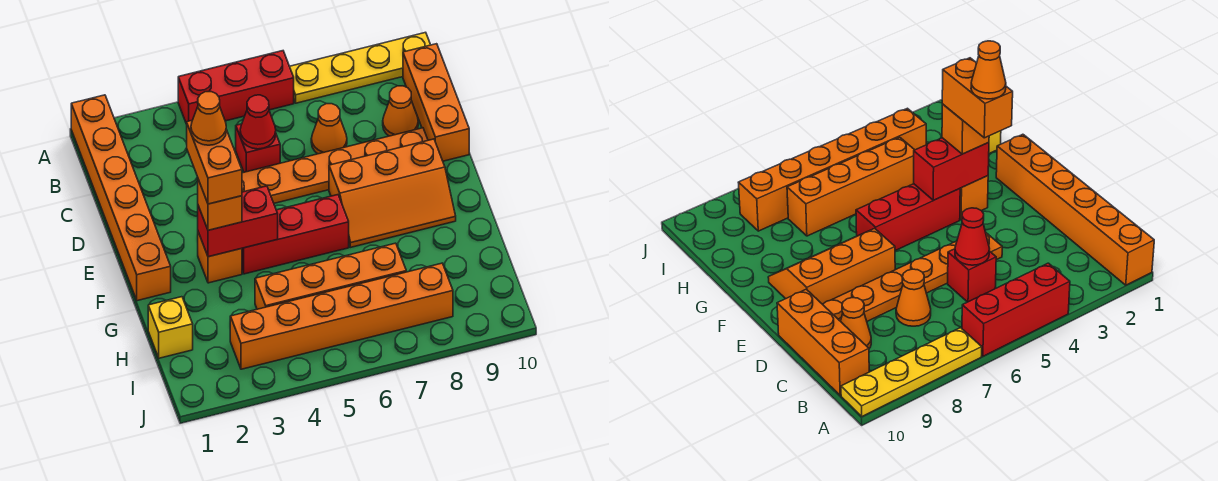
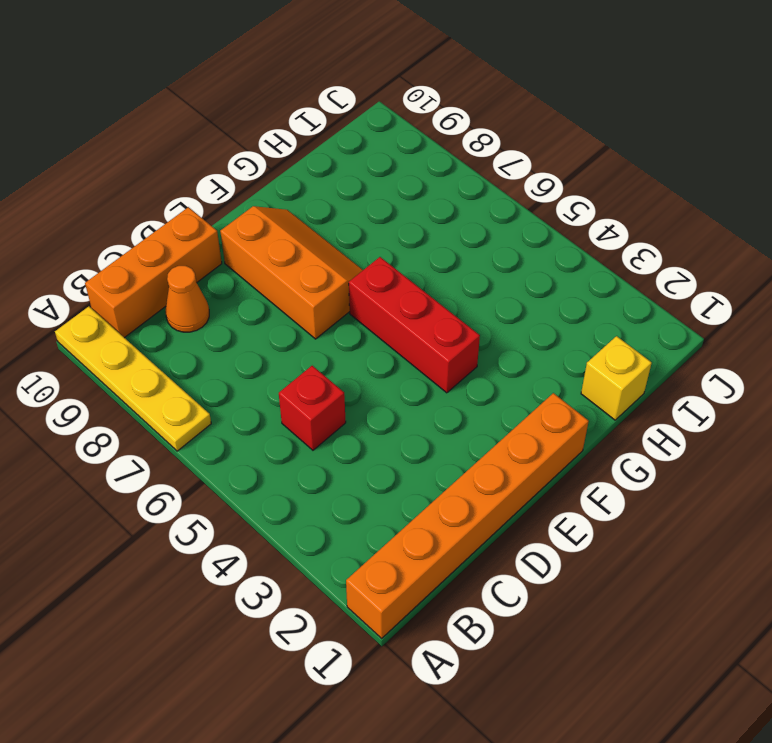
none -> red 1x3 brick [178,51,294,124]
none -> orange 1x1 cone [311,104,347,154]
none -> orange 1x6 plate [242,128,428,203]

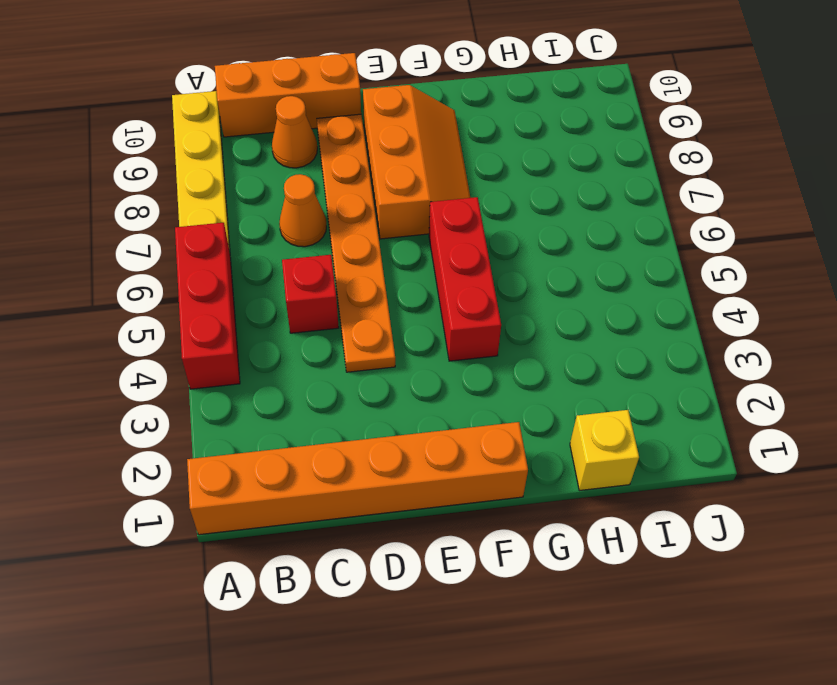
none -> orange 1x1 brick [198,232,242,283]
none -> orange 1x4 brick [255,243,406,309]
none -> orange 1x6 brick [230,263,453,369]

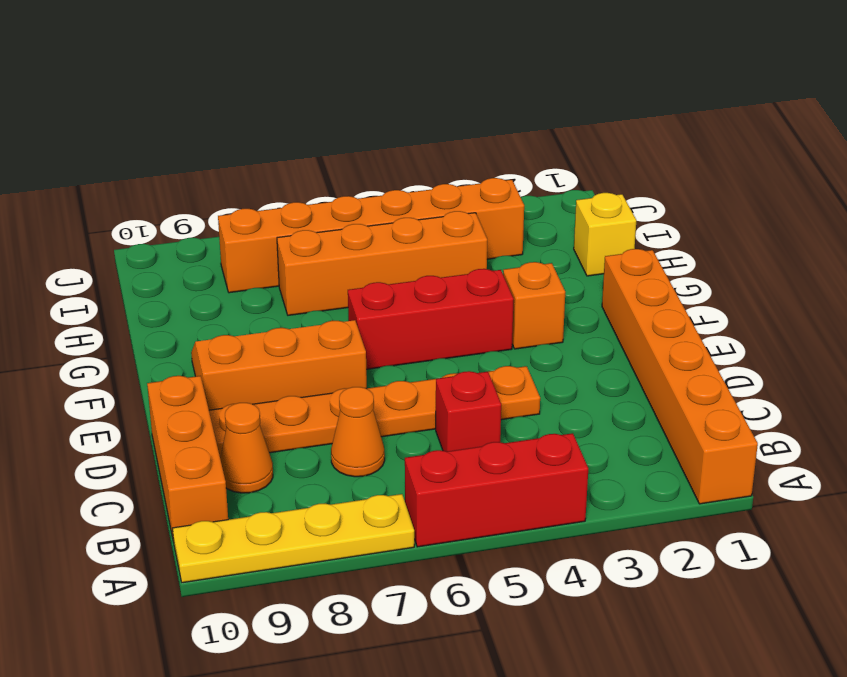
none -> red 1x1 cone [240,95,276,149]
none -> red 1x2 brick [198,186,278,257]
none -> orange 1x1 brick [198,180,242,230]

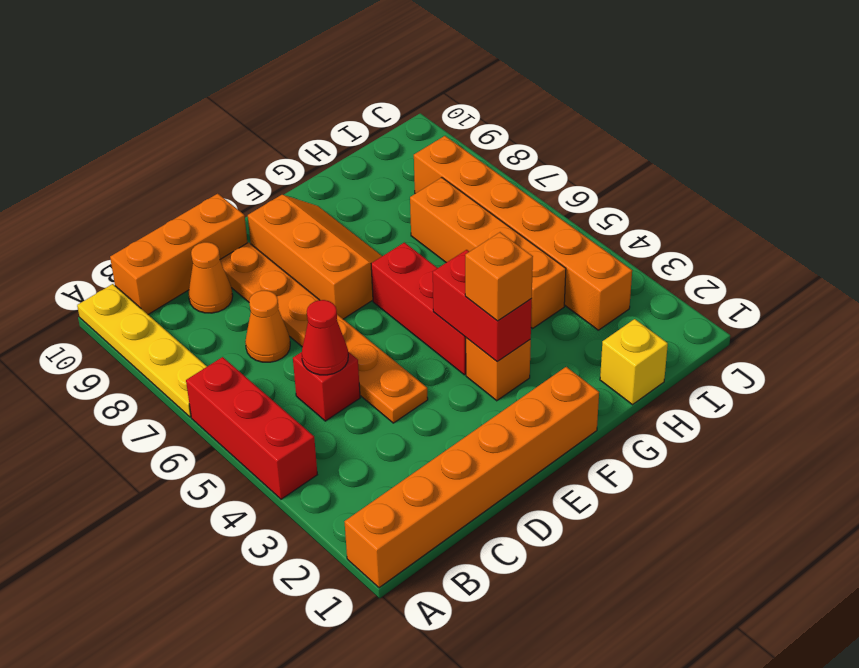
none -> orange 1x2 brick [187,121,242,204]
none -> orange 1x1 cone [191,92,226,145]

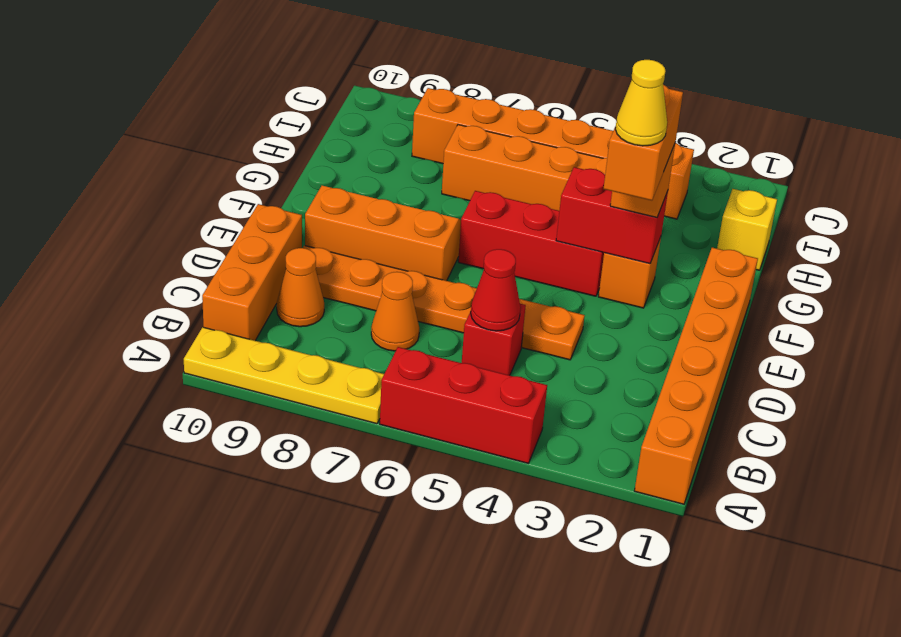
yellow 1x1 cone [615,60,667,146] -> orange 1x1 cone [191,92,226,145]

